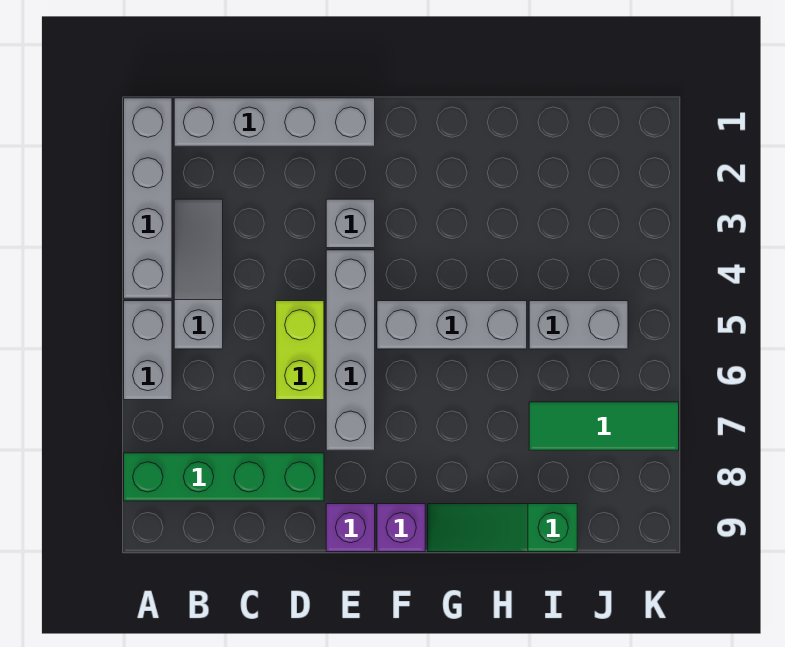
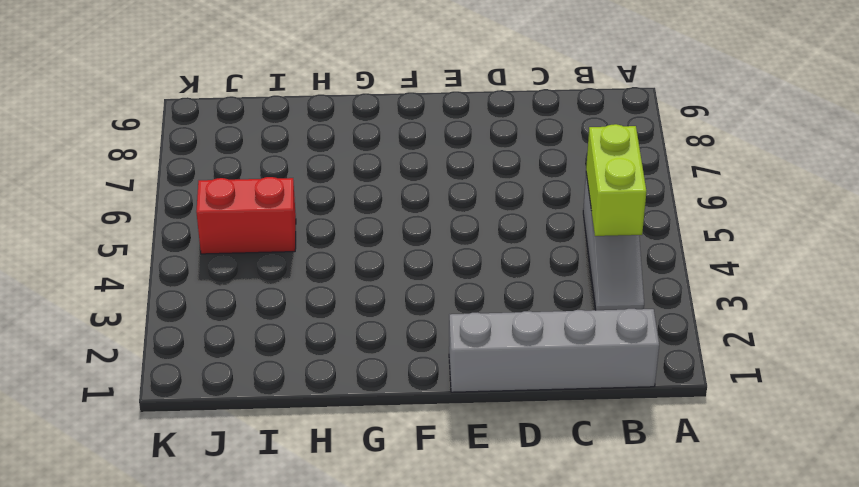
lime 1x2 brick [586,124,646,236] -> lime 1x2 brick moved to [276,301,324,400]
red 1x2 brick [196,177,296,254] -> grey 1x2 brick [529,301,628,349]
none -> grey 1x4 brick [124,98,172,298]
none -> grey 1x2 brick [124,301,172,400]
none -> green 1x4 brick [124,453,324,501]

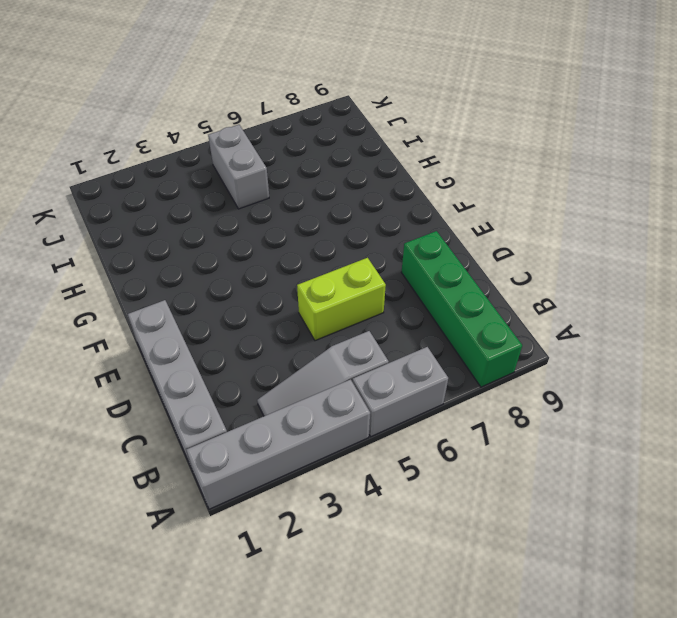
none -> grey 1x1 brick [326,199,375,248]
none -> grey 1x4 brick [326,250,375,450]
none -> purple 1x1 brick [326,504,375,552]

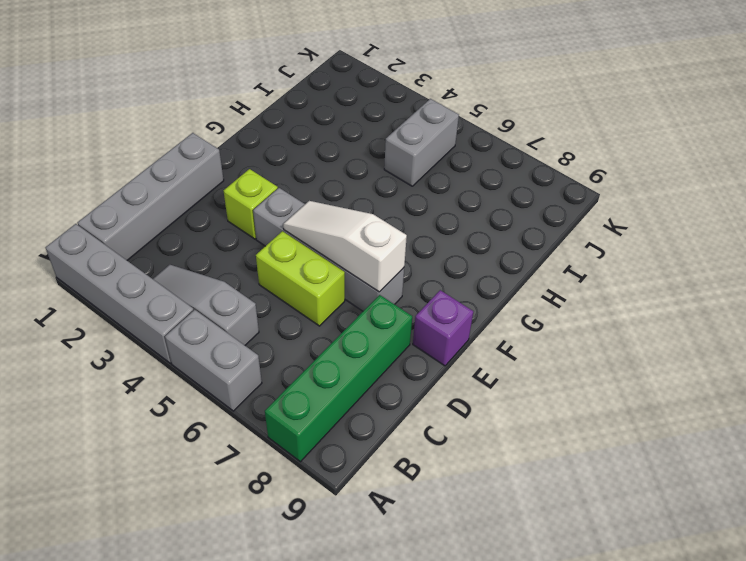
lime 1x1 brick [224,169,278,239] -> grey 1x1 brick [326,199,375,248]
white 1x3 slope [283,201,407,292] -> none
none -> grey 1x3 brick [377,301,527,349]
none -> purple 1x1 brick [377,504,425,552]
none -> green 1x3 slope [428,504,577,552]

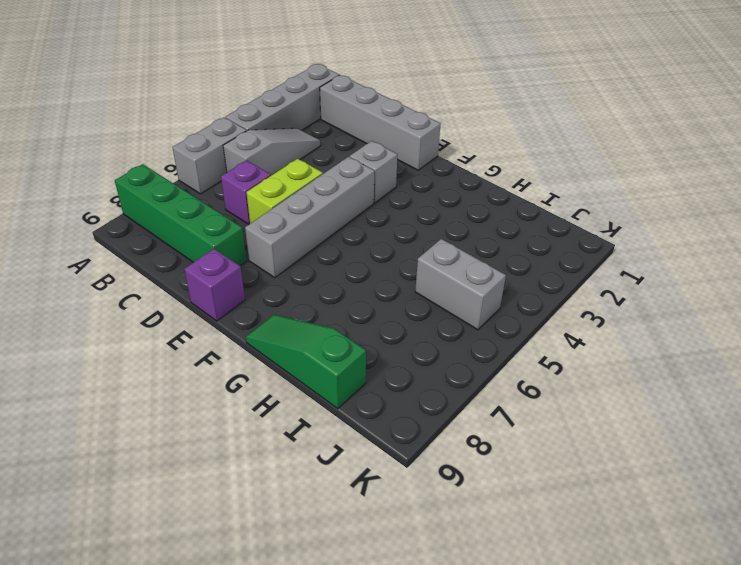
purple 1x1 brick [221,160,271,224] -> purple 1x1 brick moved to [377,504,425,552]
none -> grey 1x3 brick [377,301,527,349]
none -> green 1x3 tile [529,402,679,450]

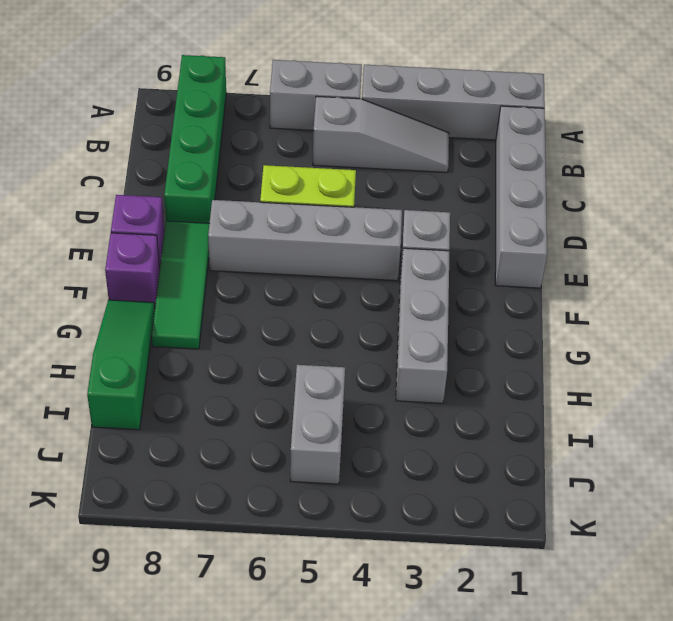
green 1x3 tile [152,221,209,349] -> green 1x3 tile moved to [529,402,679,450]
grey 1x3 brick [396,248,450,403] -> grey 1x3 brick moved to [377,301,527,349]

